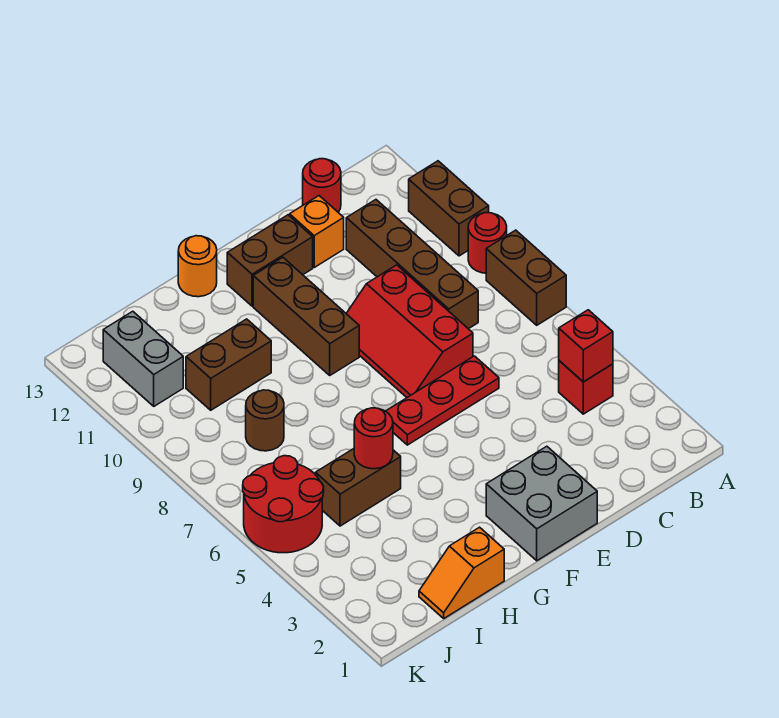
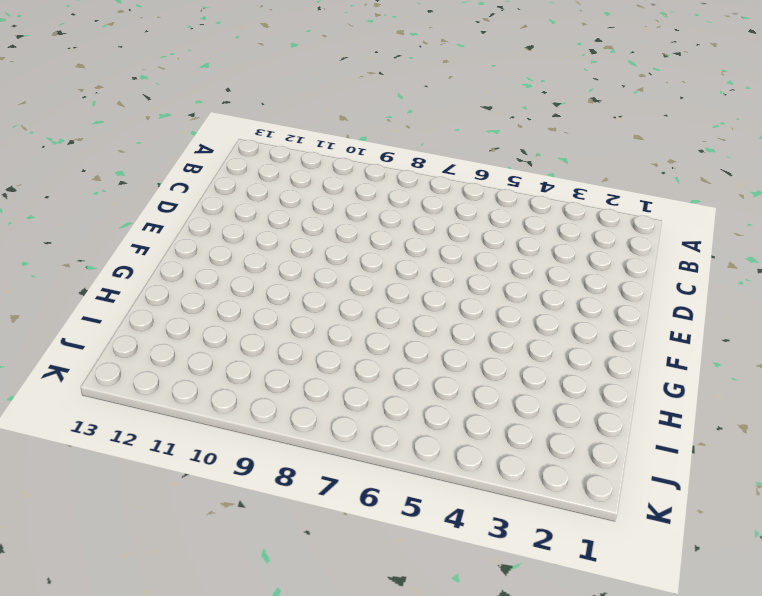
none -> brown 1x2 brick [486,230,566,325]
none -> red 1x1 round brick [468,213,507,273]
none -> brown 1x2 brick [409,161,489,256]

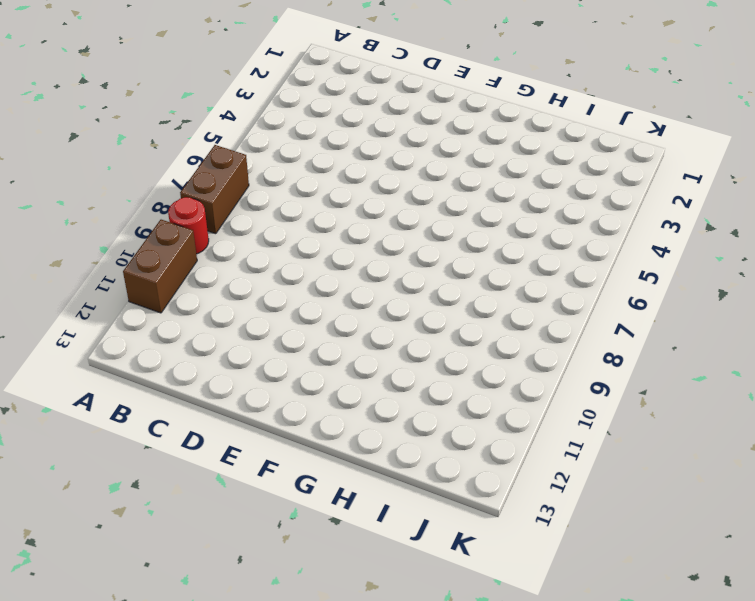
none -> red 1x1 brick [559,361,613,414]
none -> brown 1x4 brick [346,200,478,329]
none -> red 1x1 round brick [303,159,341,212]

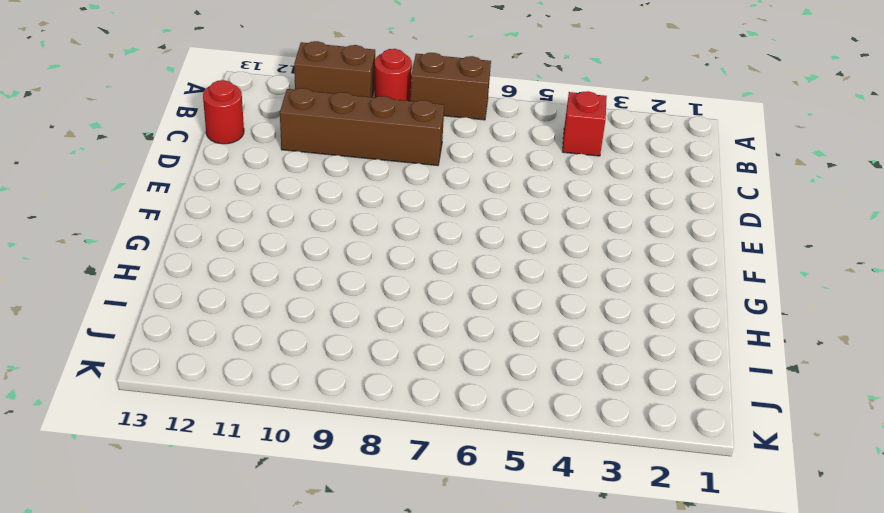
none -> red 1x3 plate [386,356,499,445]
none -> red 2x3 slope [346,265,473,397]
none -> orange 1x1 brick [290,196,344,267]

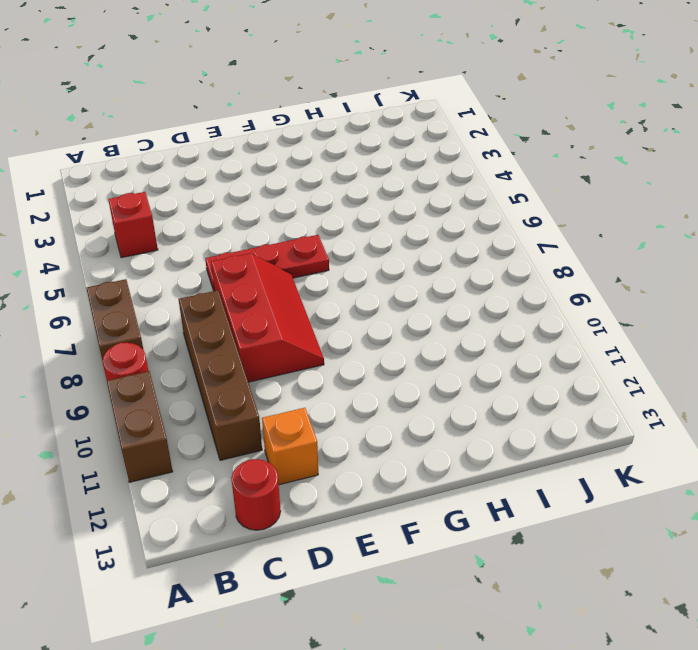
none -> grey 2x2 brick [486,446,597,561]
none -> brown 1x2 brick [227,215,313,306]
none -> brown 1x3 brick [253,257,359,375]

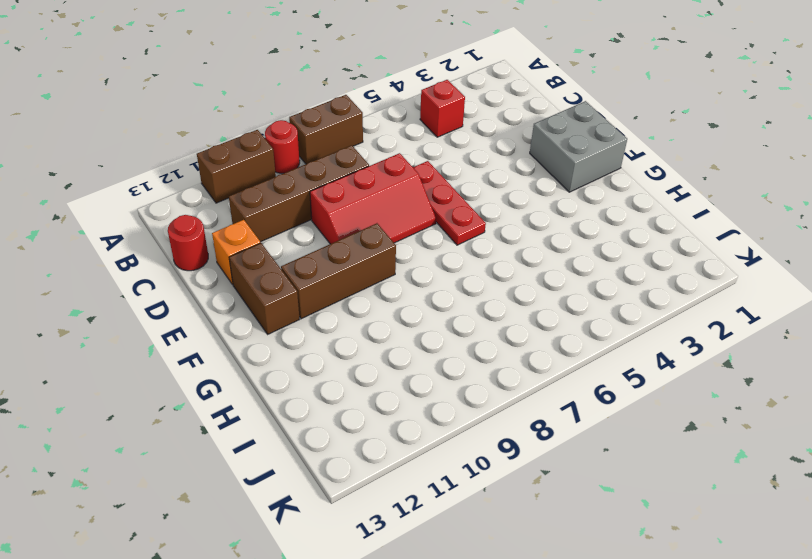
none -> orange 1x1 round brick [178,236,217,297]
none -> orange 1x2 slope [419,527,504,618]
none -> brown 1x2 brick [316,449,401,526]

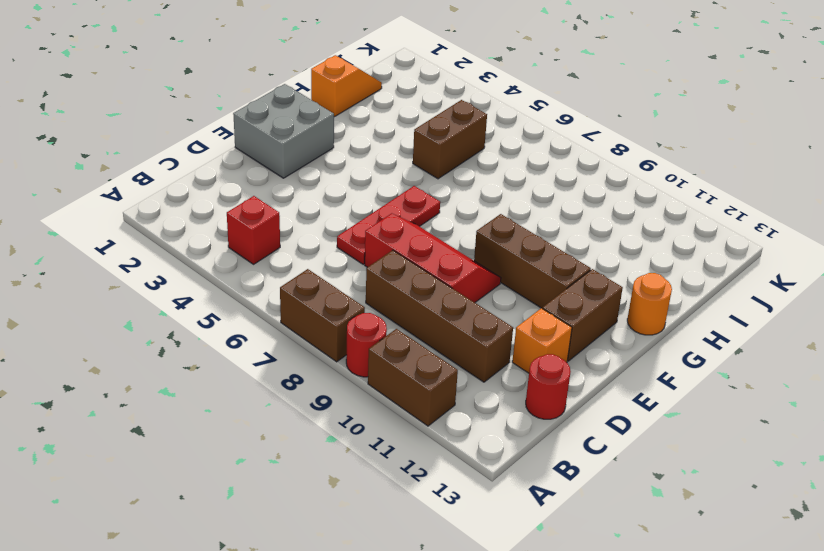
none -> brown 1x2 brick [186,319,271,410]
none -> brown 1x1 round brick [246,390,284,451]
none -> red 2x2 round brick [243,456,324,553]

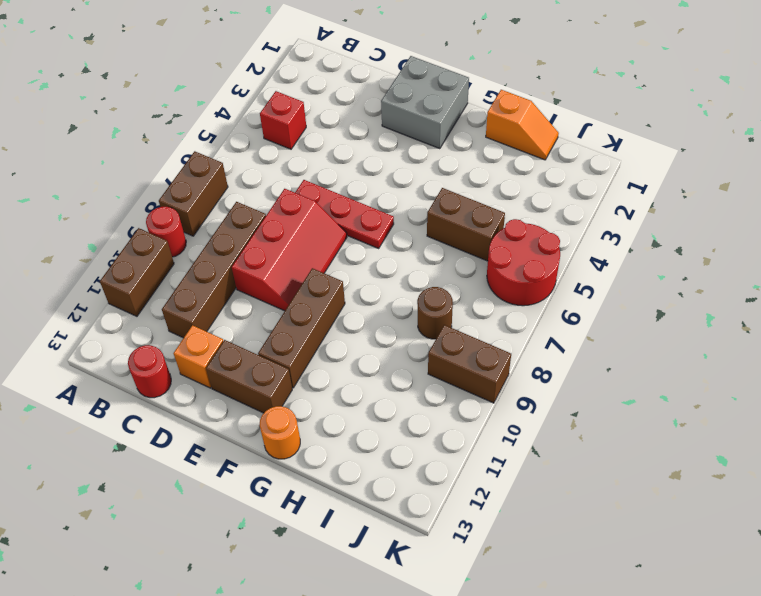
brown 1x2 brick [428,325,511,403] -> brown 1x2 brick moved to [186,319,271,410]
none -> grey 1x2 brick [103,311,183,406]
none -> red 1x1 brick [559,310,613,382]
none -> red 1x1 round brick [354,408,393,469]

